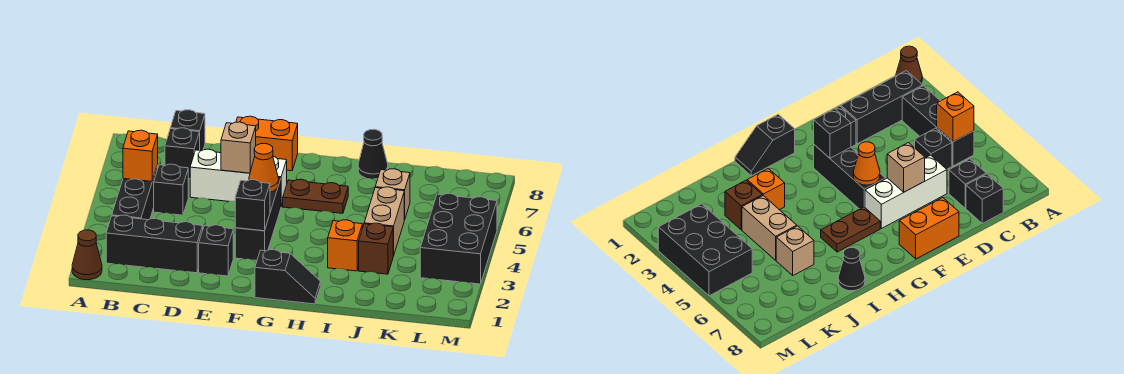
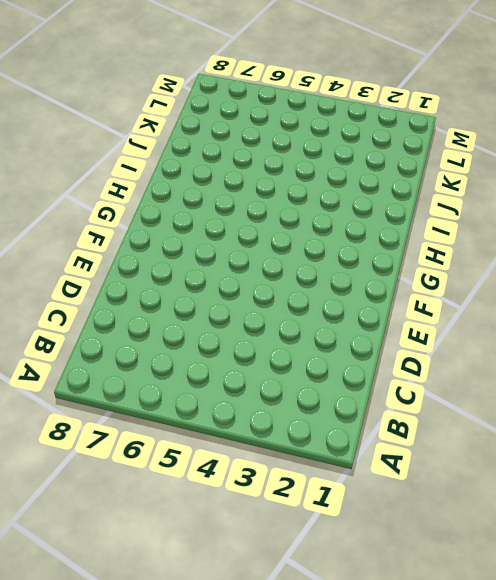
none -> brown 1x1 cone [72,230,102,280]
none -> black 1x3 brick [106,215,203,273]
none -> black 1x3 brick [112,165,158,220]

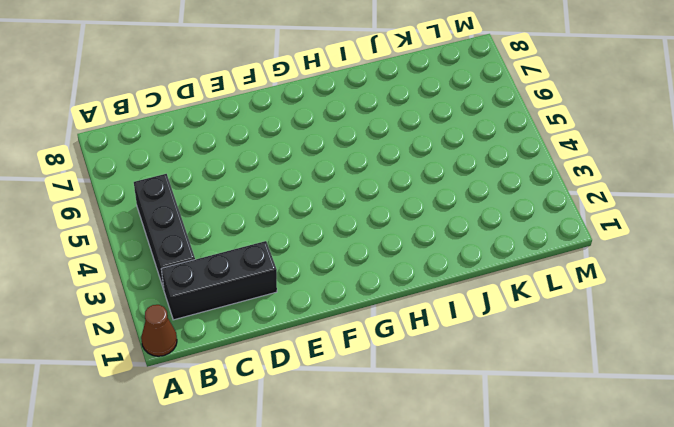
none -> black 1x1 brick [154,164,188,215]
none -> black 1x1 brick [165,128,200,179]
none -> black 1x1 brick [170,110,205,151]

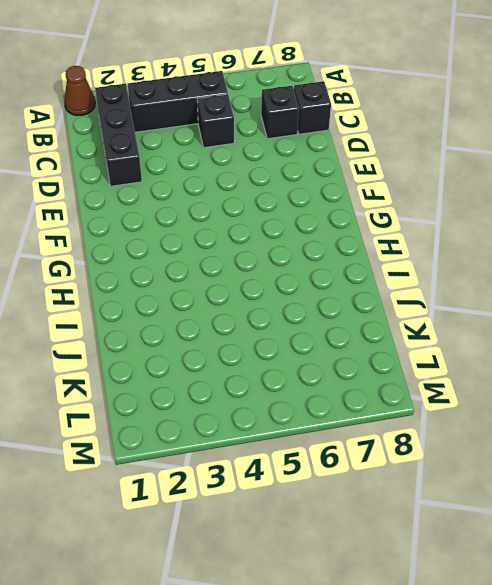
none -> white 1x3 brick [190,149,287,206]
none -> black 1x1 brick [199,225,233,276]
none -> orange 1x2 brick [236,116,298,171]

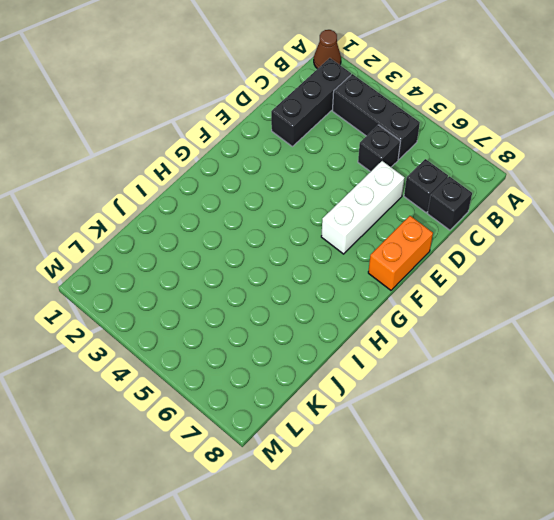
none -> black 1x1 brick [199,225,233,276]
none -> black 1x3 brick [235,177,281,260]
none -> black 1x2 slope [255,250,320,304]

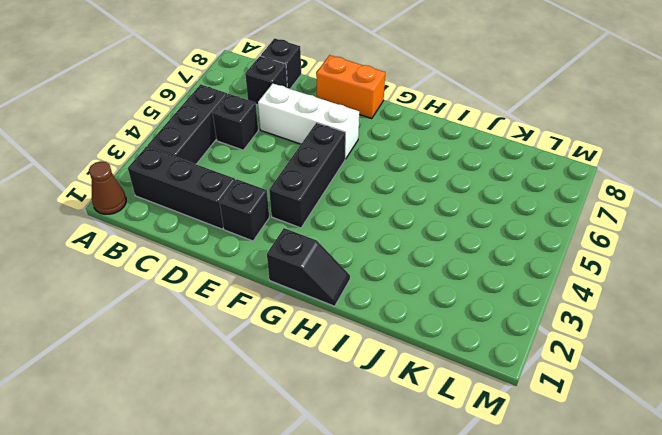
none -> brown 1x2 plate [283,179,348,213]
none -> orange 1x1 brick [328,220,362,271]
none -> black 1x1 cone [358,129,388,179]

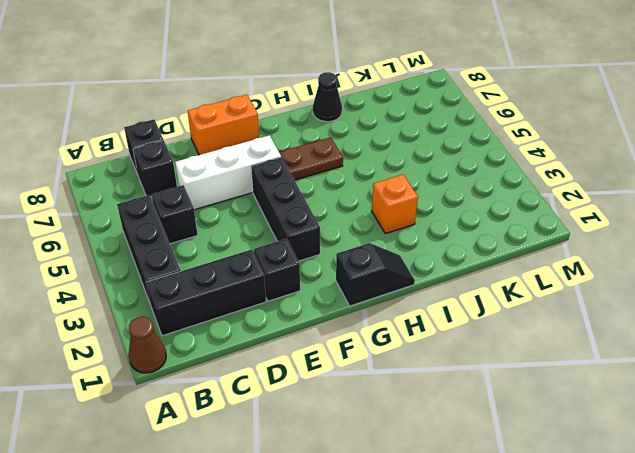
none -> brown 1x1 brick [359,223,393,274]
none -> tan 1x2 brick [364,187,404,256]
none -> tan 1x1 brick [375,169,410,220]

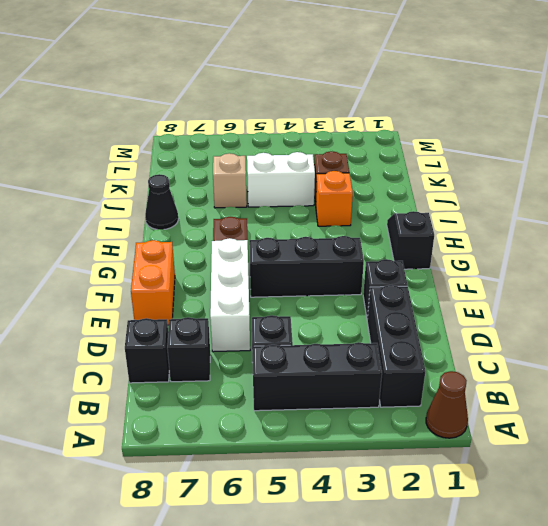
white 1x2 brick [247,152,315,207] -> tan 1x2 brick [364,187,404,256]
none -> black 2x3 brick [420,194,497,284]
none -> orange 1x1 brick [123,130,158,181]
none -> tan 1x1 brick [221,122,256,173]

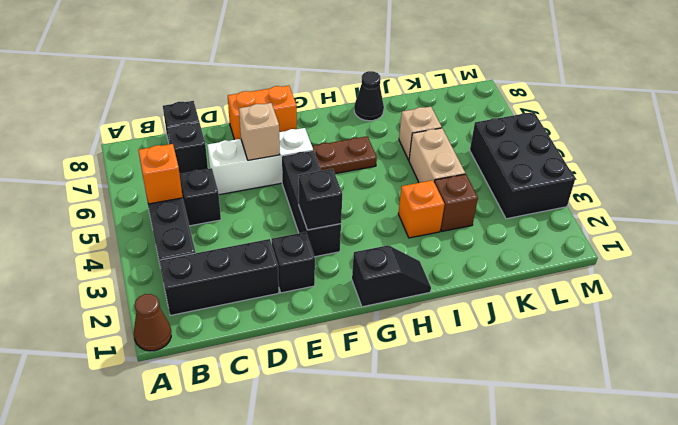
none -> orange 1x1 cone [249,144,278,192]

